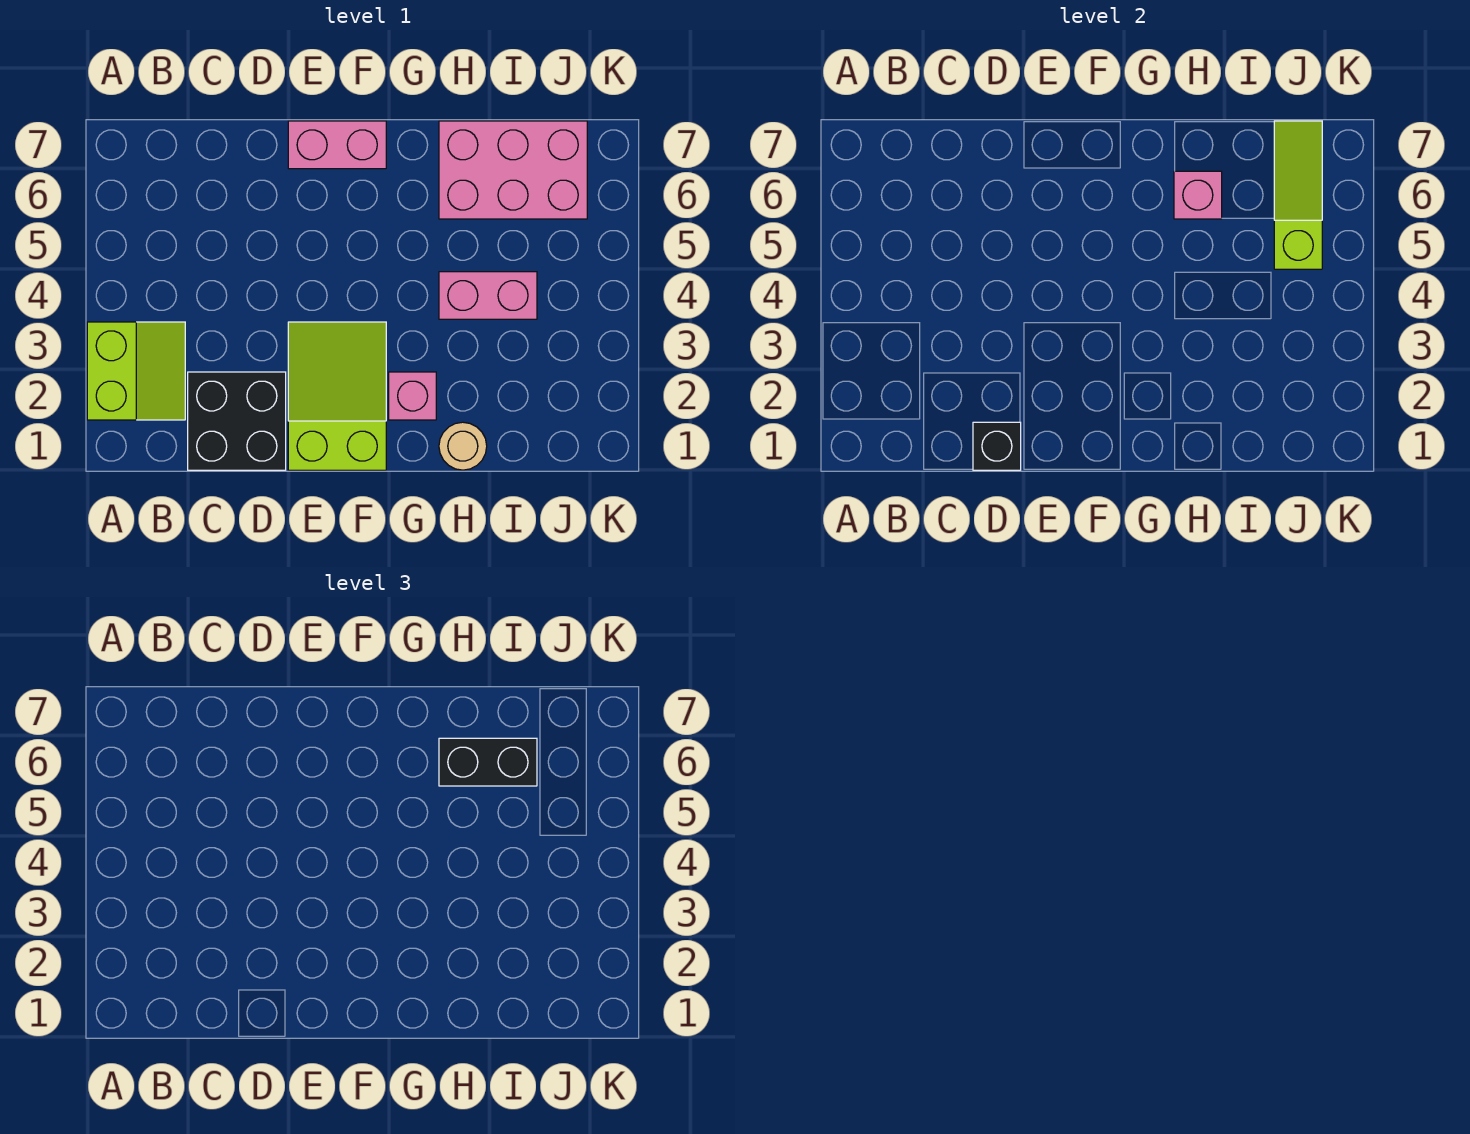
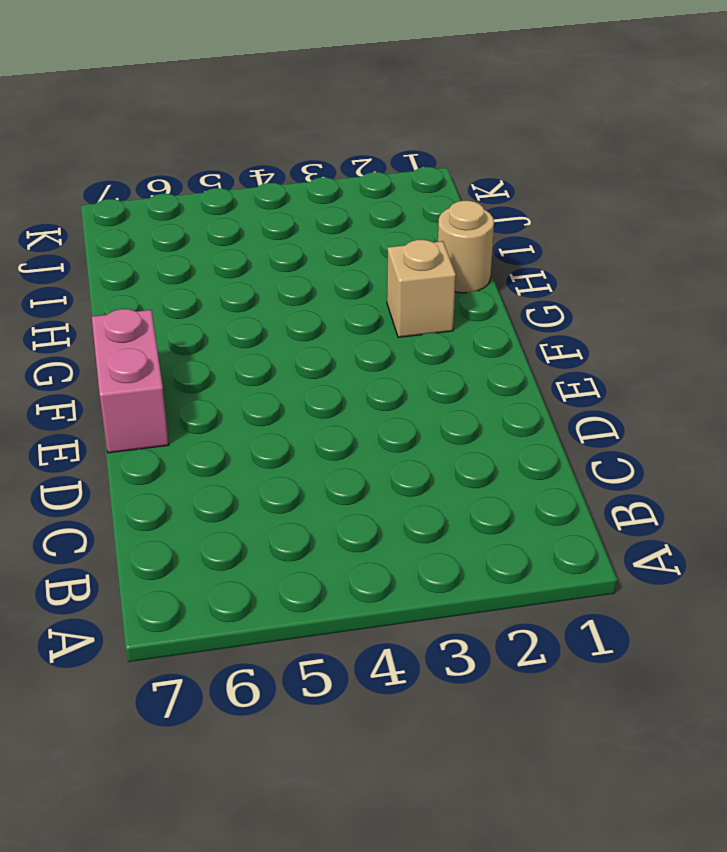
tan 1x1 brick [387,240,456,337] -> pink 1x1 brick [389,372,436,420]
none -> lime 2x2 slope [87,322,185,420]
none -> black 2x2 brick [188,372,286,470]
none -> lime 2x3 slope [288,322,386,470]

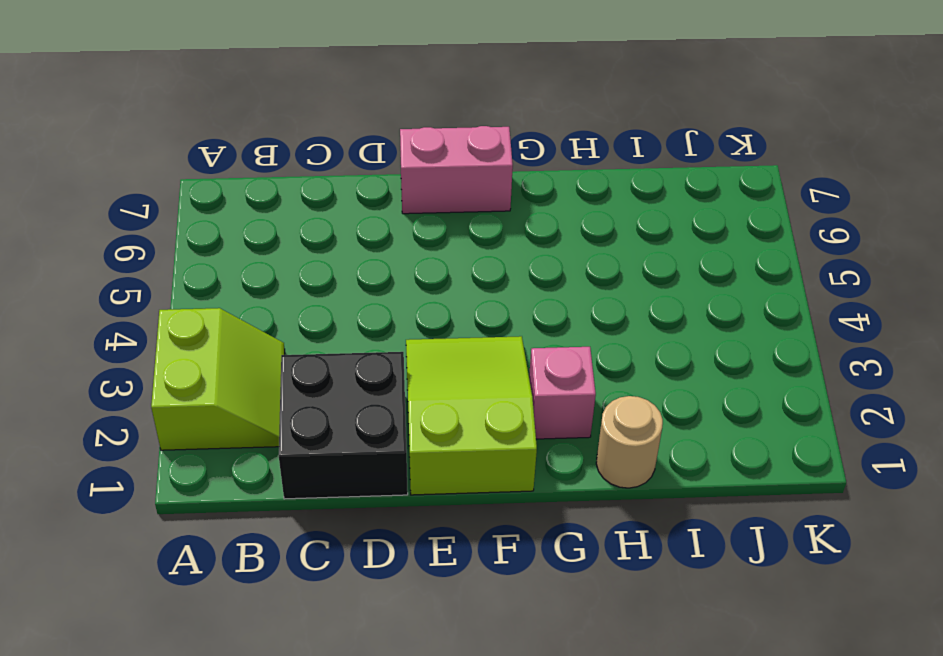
none -> pink 1x2 brick [439,272,537,319]
none -> pink 2x3 brick [439,121,587,219]
none -> black 1x1 brick [973,422,1021,470]

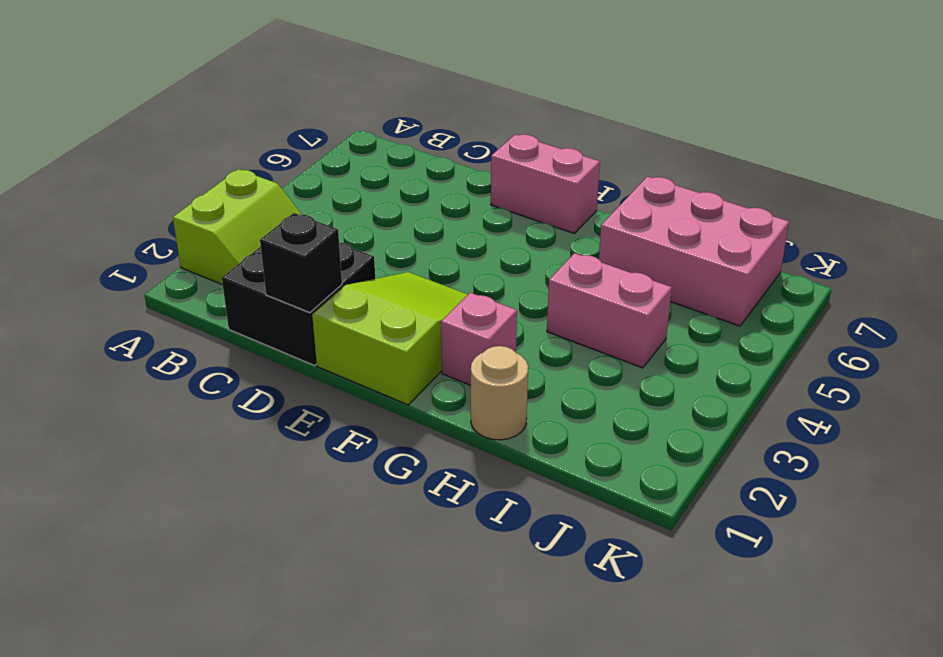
none -> pink 1x1 brick [1174,171,1222,219]
none -> lime 1x3 slope [1274,121,1322,269]
none -> black 1x2 brick [439,738,537,786]

